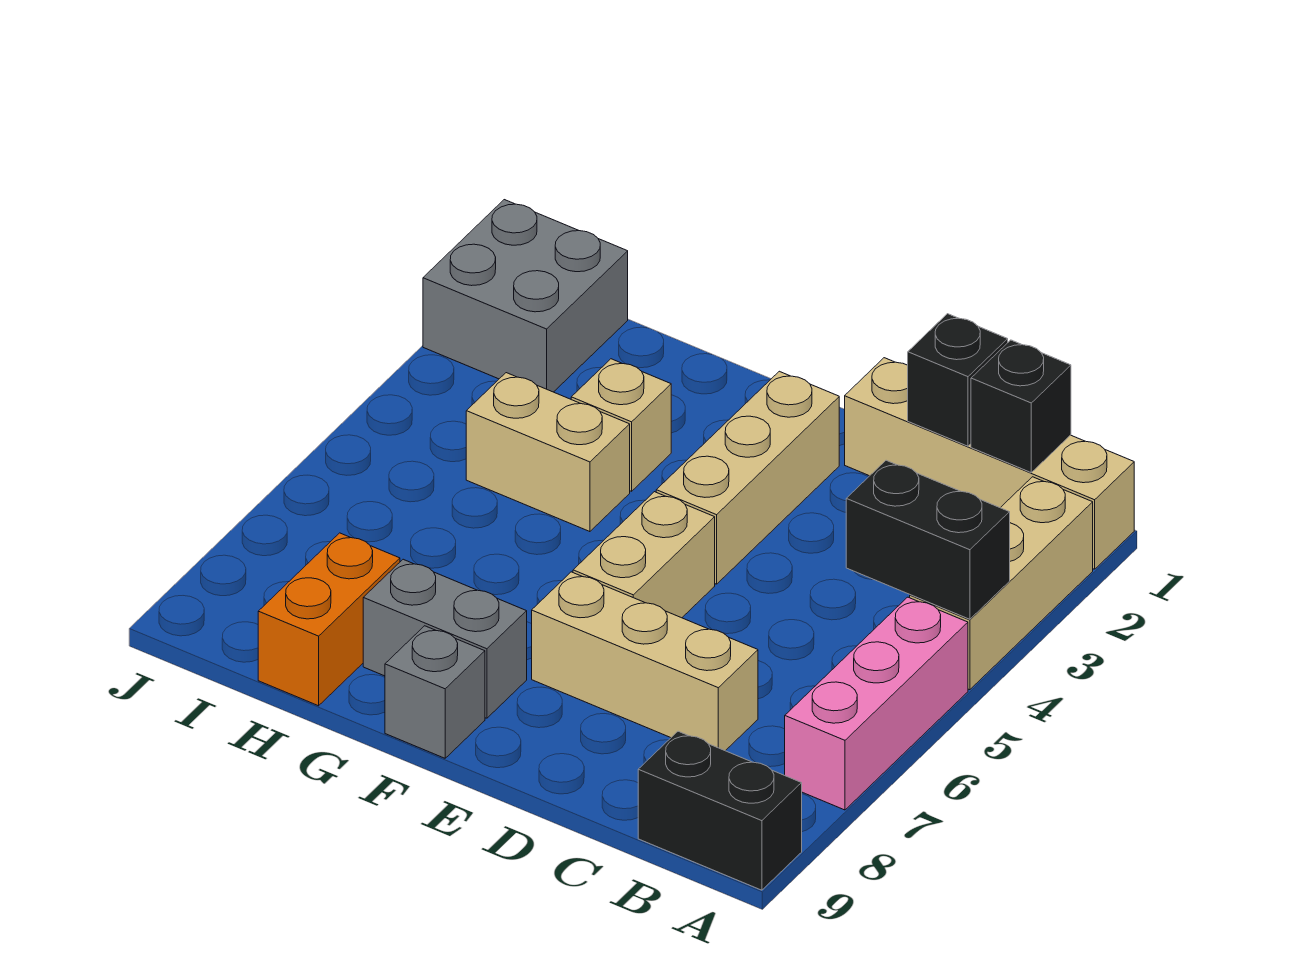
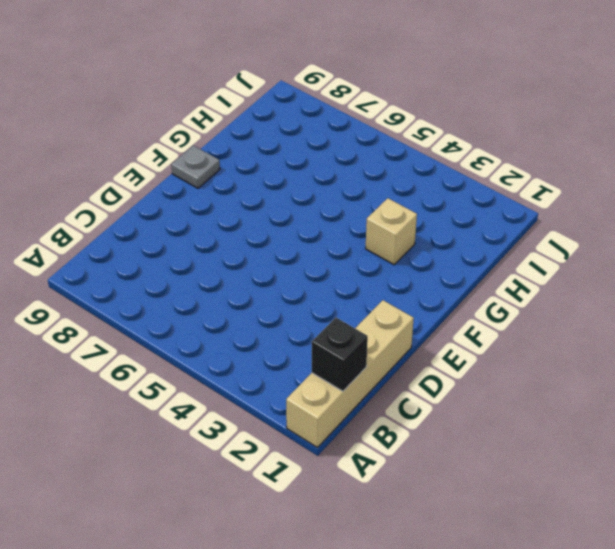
grey 1x1 plate [171,145,220,188] -> grey 1x1 brick [385,626,485,758]
none -> tan 1x3 brick [910,477,1093,690]
none -> pink 1x3 brick [785,597,968,810]
none -> black 1x2 brick [638,731,802,890]

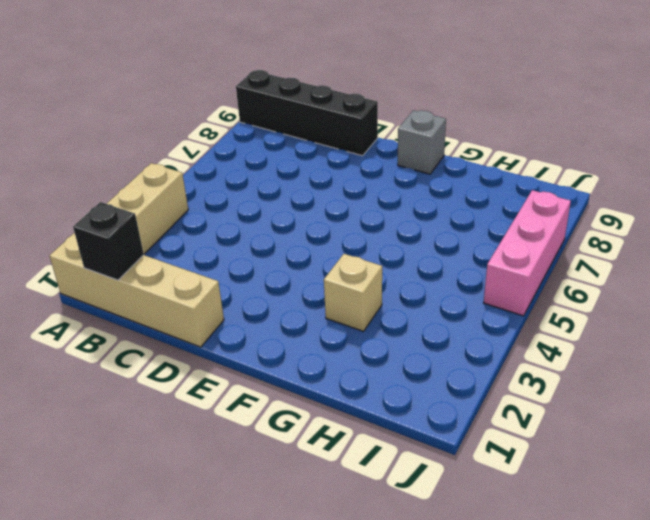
black 1x4 brick [236,70,378,156] -> black 1x2 brick [638,731,802,890]
pink 1x3 brick [484,190,571,316] -> pink 1x3 brick moved to [785,597,968,810]
none -> tan 1x3 brick [532,572,758,751]
none -> tan 1x3 brick [656,371,839,584]
none -> tan 1x2 brick [573,492,715,618]

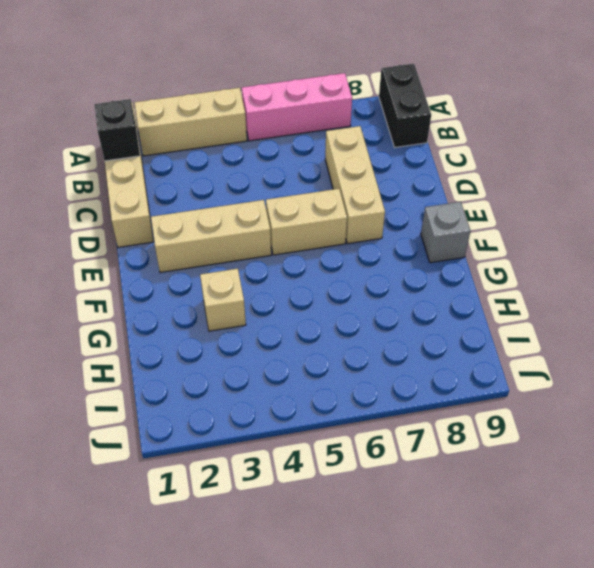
none -> grey 1x2 brick [363,559,527,718]
none -> tan 1x2 brick [466,373,630,532]
none -> orange 1x2 brick [258,533,400,706]

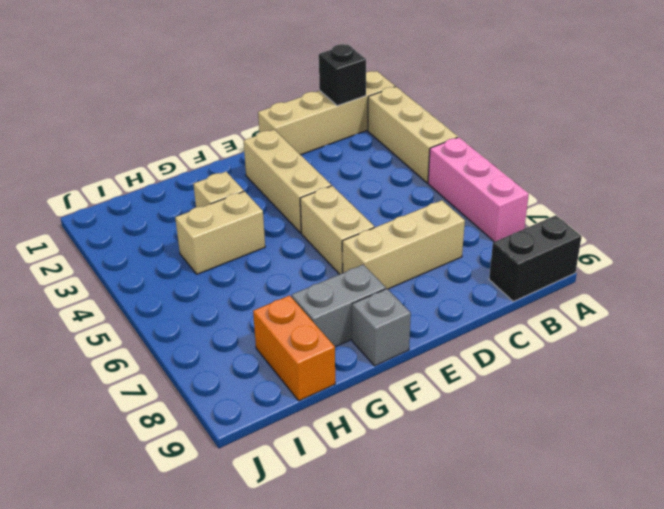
none -> grey 2x2 brick [423,200,628,392]
none -> black 1x2 brick [846,460,1010,619]
none -> black 1x1 brick [908,314,1008,446]

